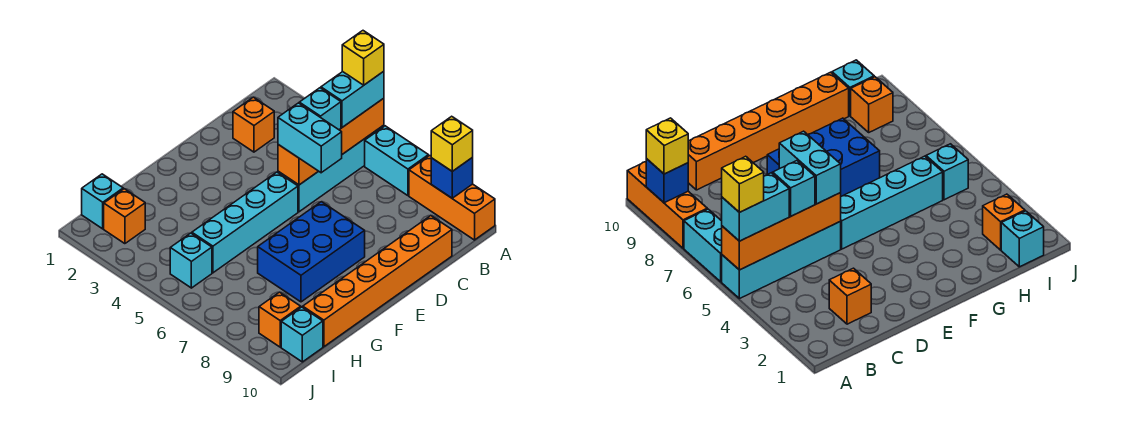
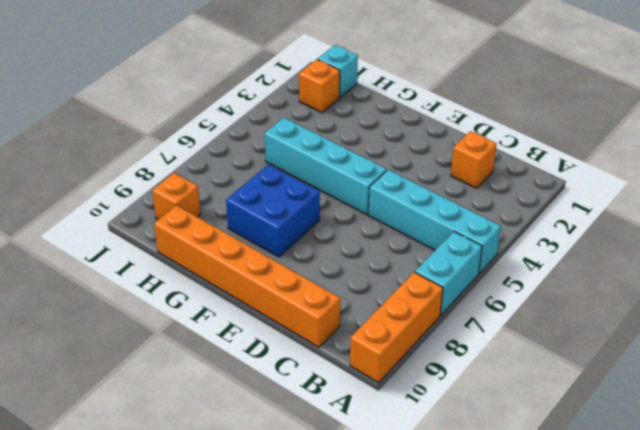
blue 2x2 brick [226,164,320,257] -> blue 2x3 brick [258,202,365,302]
none -> cyan 1x1 brick [170,233,212,288]
none -> cyan 1x1 brick [281,307,323,362]
none -> orange 1x4 brick [278,98,384,185]

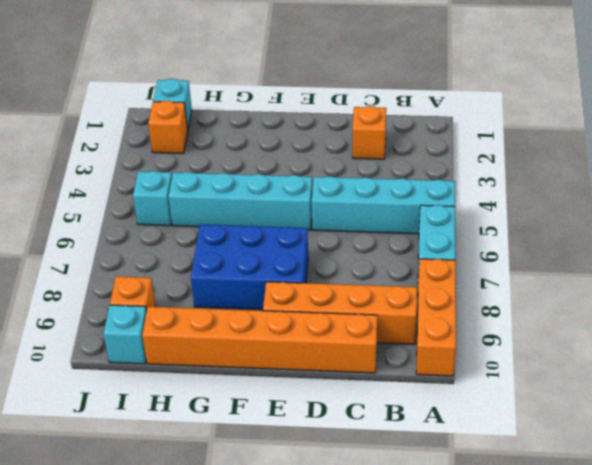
orange 1x4 brick [263,282,417,344] -> orange 1x4 brick moved to [278,98,384,185]
none -> blue 1x1 brick [431,158,473,198]
none -> cyan 1x2 brick [321,71,384,127]
none -> yellow 1x1 brick [431,116,473,171]

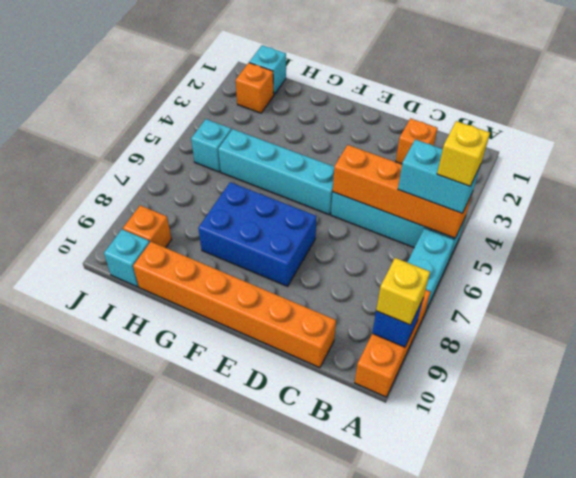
none -> cyan 1x1 brick [299,88,341,130]
none -> cyan 1x2 brick [278,103,342,173]

